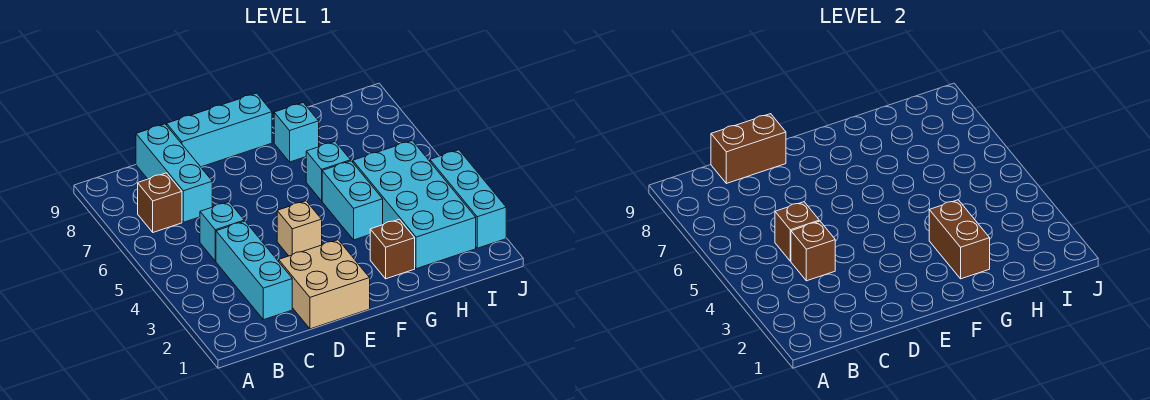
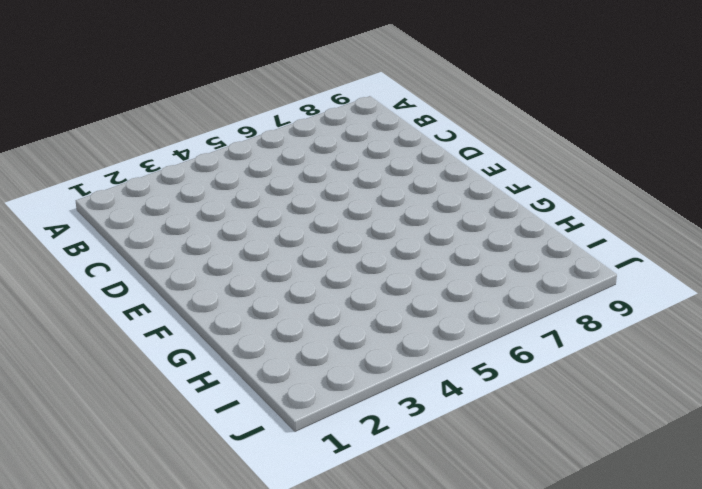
none -> brown 1x1 brick [138,173,182,232]
none -> cyan 1x3 brick [216,221,292,320]
none -> cyan 1x1 brick [200,202,244,261]

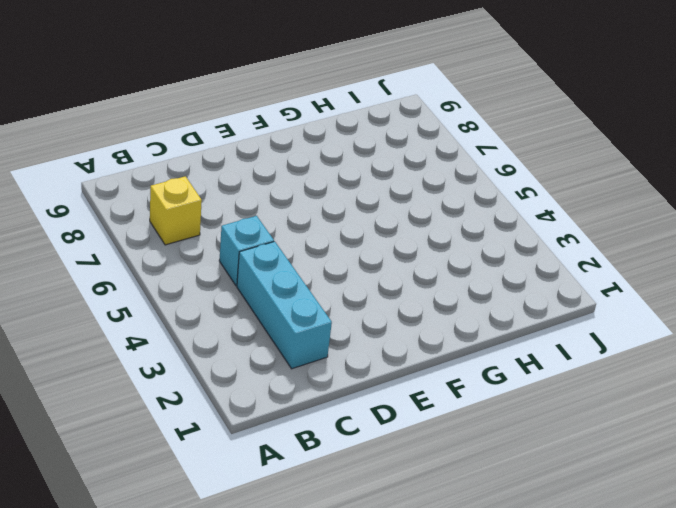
yellow 1x1 brick [150,176,202,245] -> brown 1x1 brick [138,173,182,232]
none -> cyan 1x3 brick [136,124,212,222]
none -> tan 2x2 brick [279,240,370,329]
none -> cyan 1x3 brick [167,93,272,167]

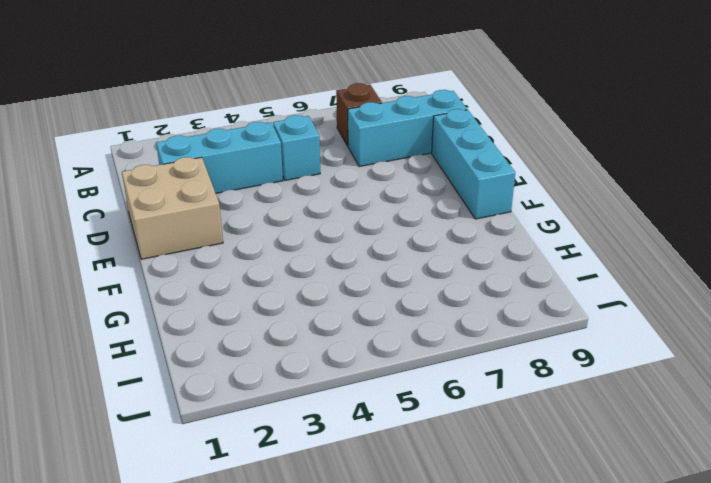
none -> tan 1x1 brick [277,201,322,256]
none -> brown 1x1 brick [370,219,415,279]
none -> cyan 1x2 brick [322,161,383,240]

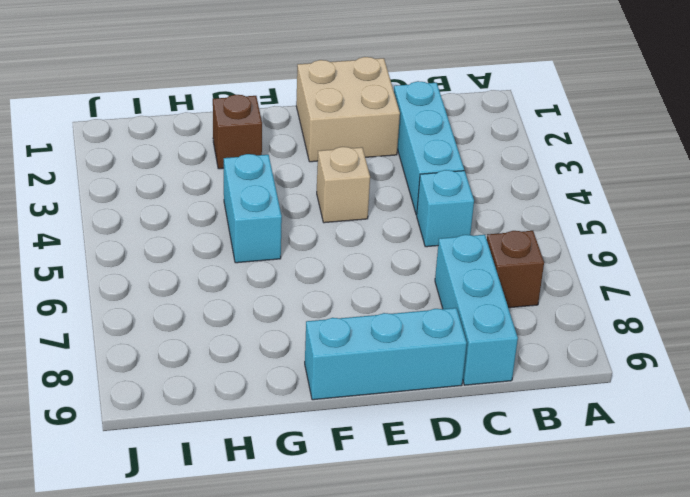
none -> cyan 1x1 brick [306,142,351,201]
none -> cyan 1x1 brick [274,103,319,162]
none -> cyan 2x4 brick [353,141,476,269]

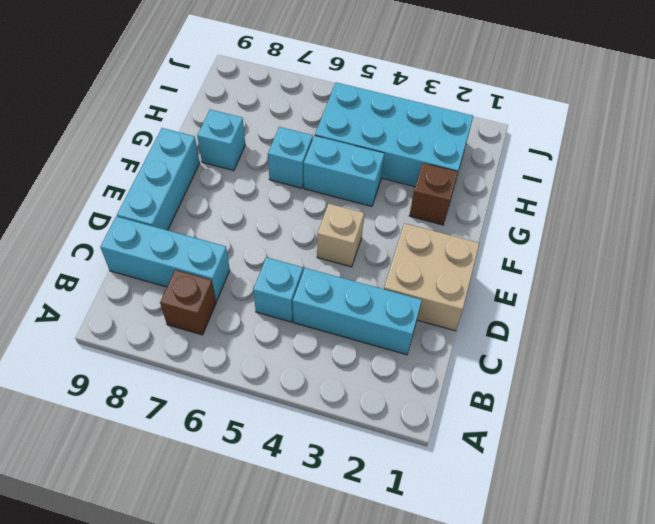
none -> cyan 1x3 brick [430,150,506,248]
none -> brown 1x1 brick [791,221,835,281]
none -> brown 1x1 brick [775,202,819,261]

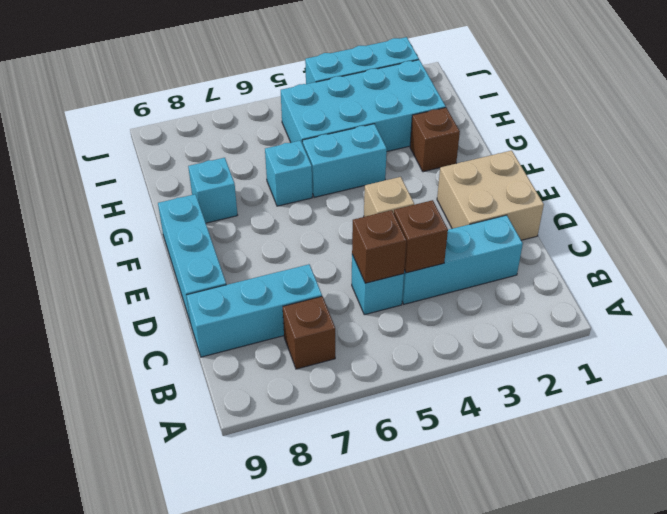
none -> brown 1x2 brick [711,114,786,183]
none -> brown 1x2 brick [929,200,990,279]

